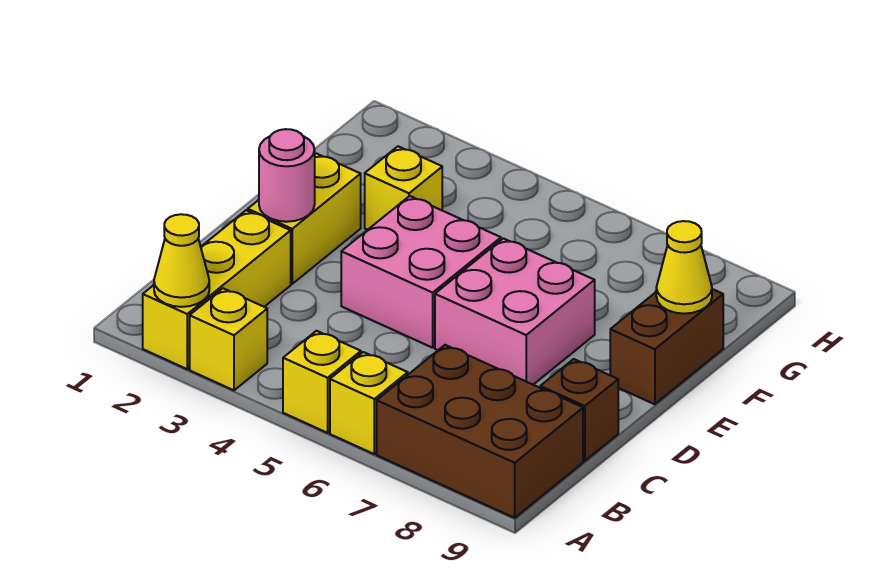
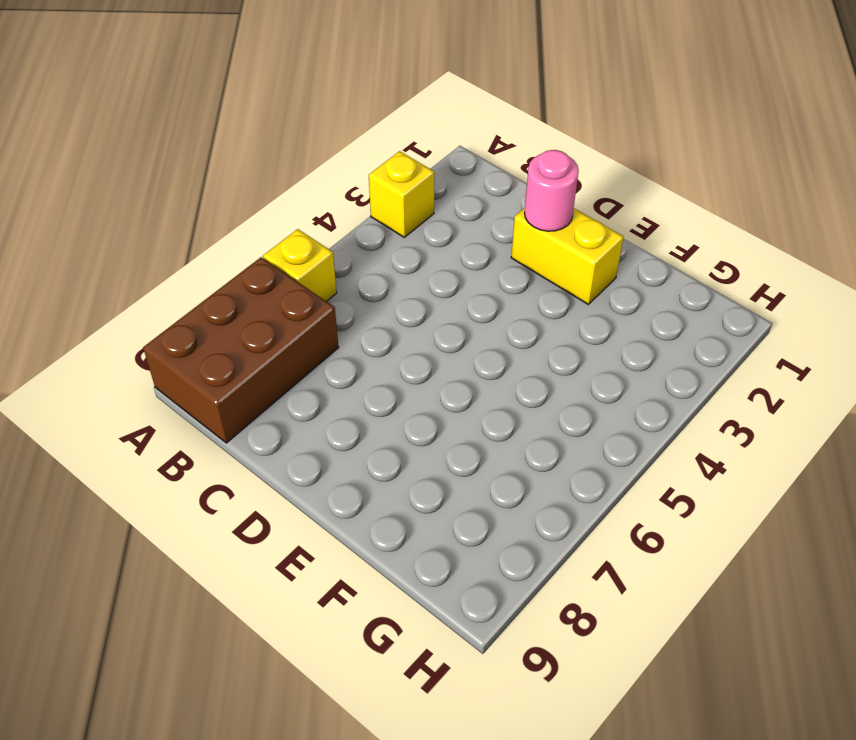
none -> yellow 1x3 brick [143,210,291,369]
none -> yellow 1x1 brick [283,331,361,433]
none -> brown 1x1 brick [540,359,618,461]

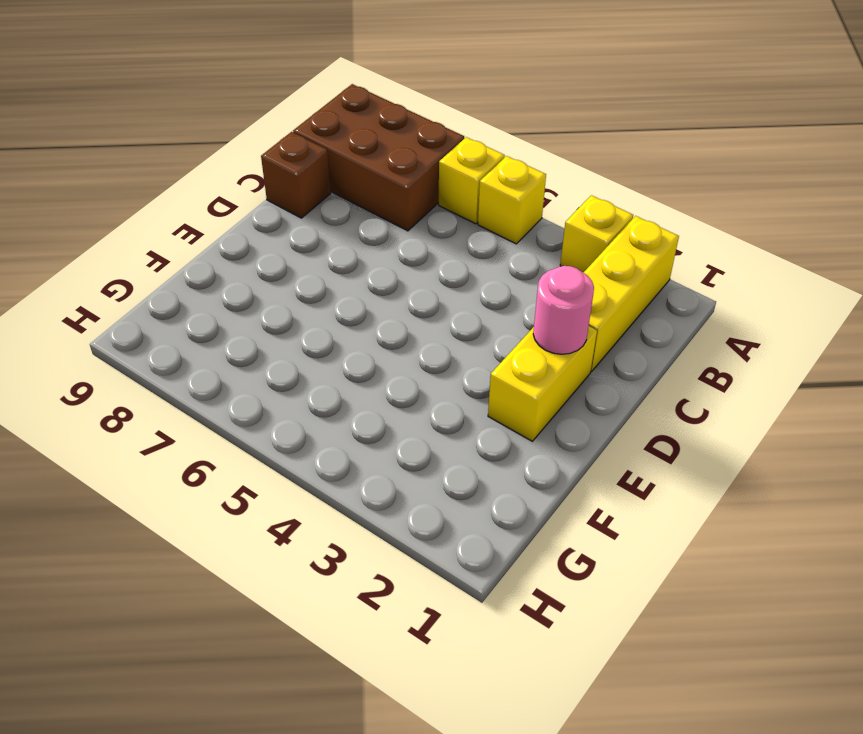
none -> pink 2x2 brick [341,196,501,348]
none -> pink 2x2 brick [435,238,595,385]
none -> brown 1x2 brick [610,289,723,404]

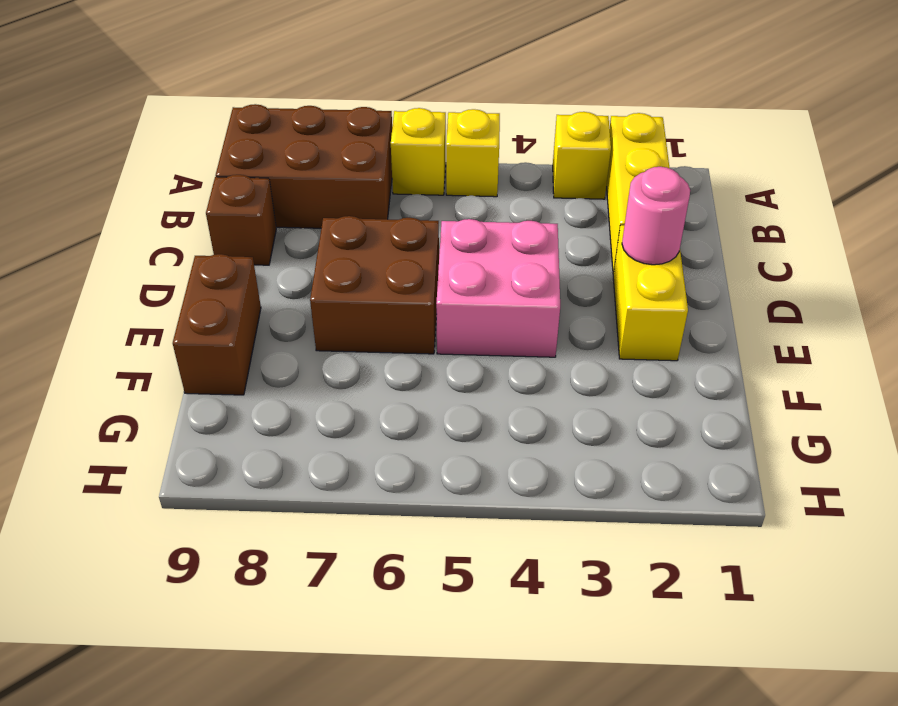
brown 2x2 brick [310,216,439,354] -> pink 2x2 brick [435,238,595,385]
none -> yellow 1x1 brick [365,146,442,230]
none -> yellow 1x1 cone [154,214,209,307]
none -> yellow 1x1 cone [656,221,712,314]

